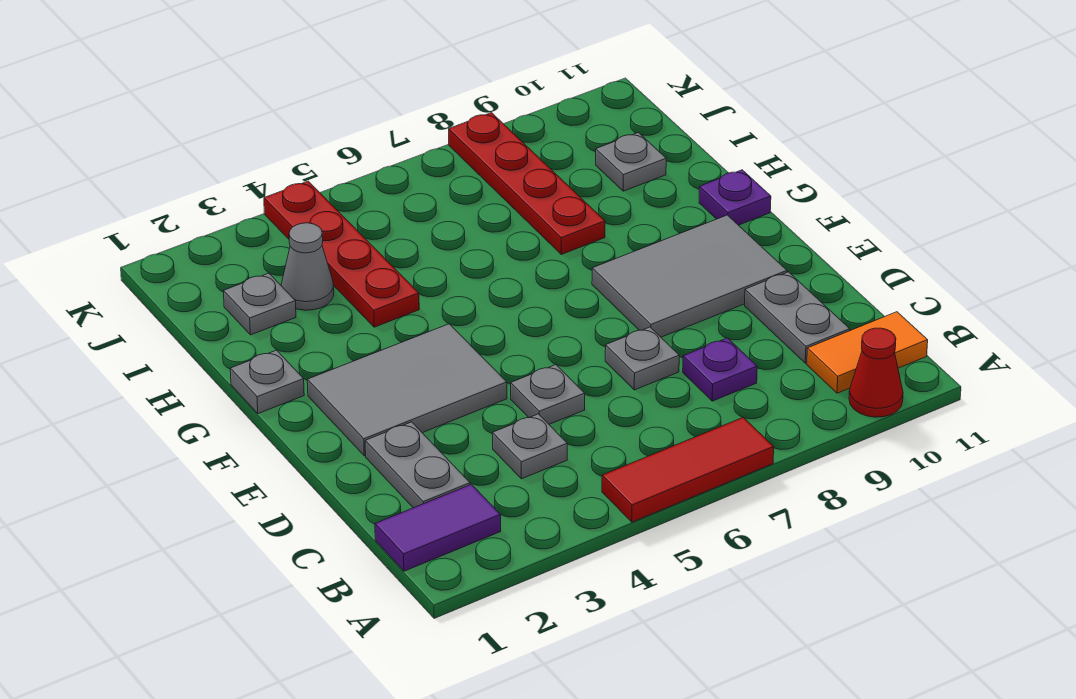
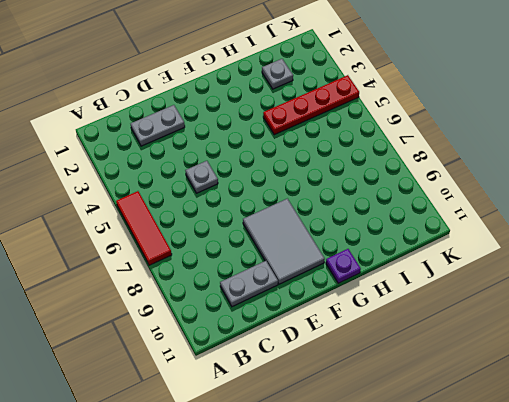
none -> red 1x1 cone [849,328,903,417]
none -> purple 1x2 tile [375,484,501,571]
none -> orange 1x2 tile [807,312,928,393]

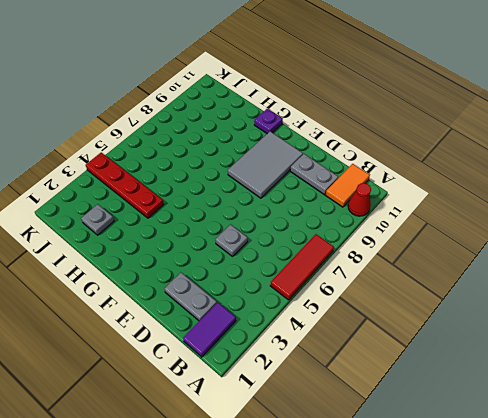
none -> grey 1x1 plate [492,414,567,479]
none -> purple 1x1 plate [683,338,757,401]
none -> grey 1x1 plate [605,327,679,390]

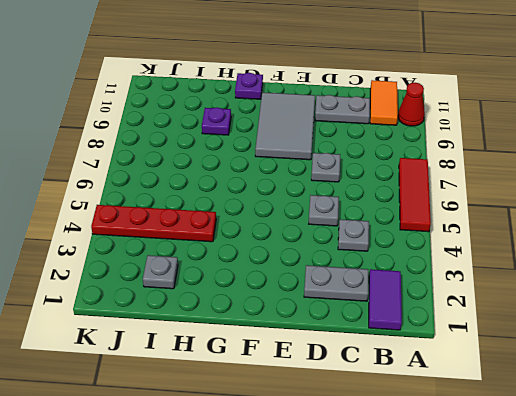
purple 1x1 plate [202,107,231,135] -> purple 1x1 plate moved to [683,338,757,401]
none -> grey 2x3 tile [307,324,507,456]
none -> grey 1x1 plate [230,350,304,414]
none -> red 1x4 plate [449,113,605,254]

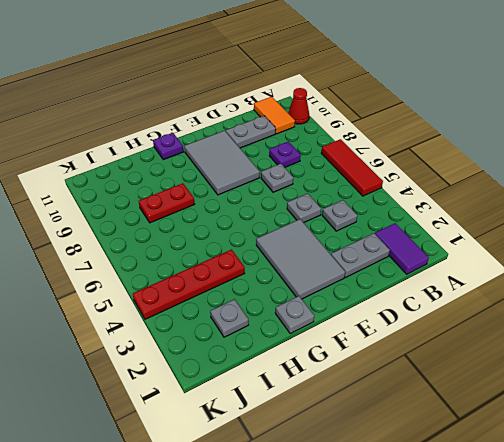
red 1x2 plate [139,183,194,223] -> red 1x4 plate [449,113,605,254]
none -> grey 1x1 cone [281,223,334,310]
none -> grey 1x1 plate [596,133,666,191]

